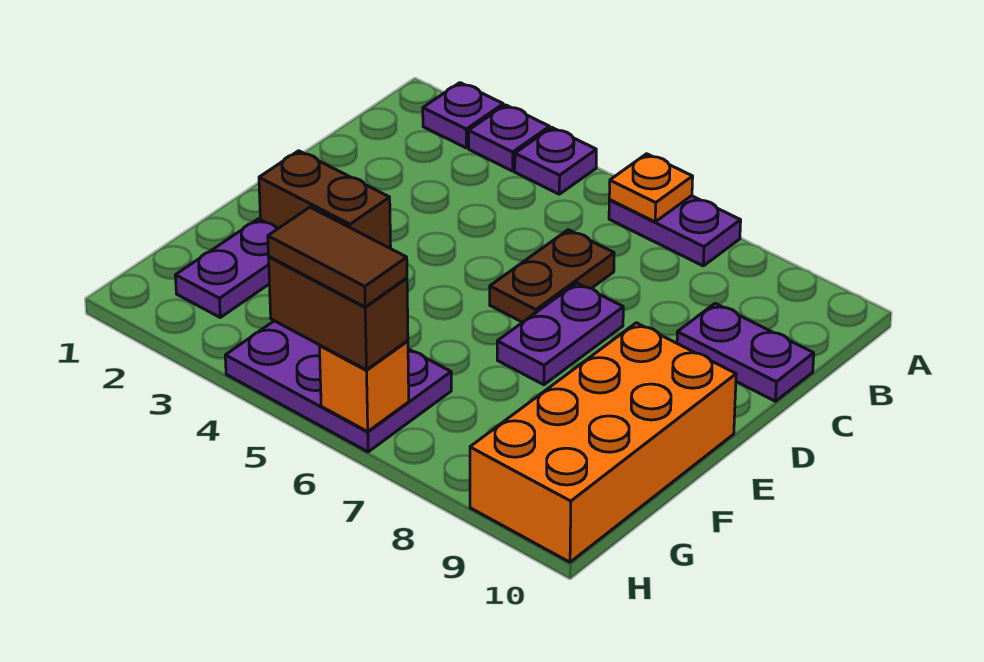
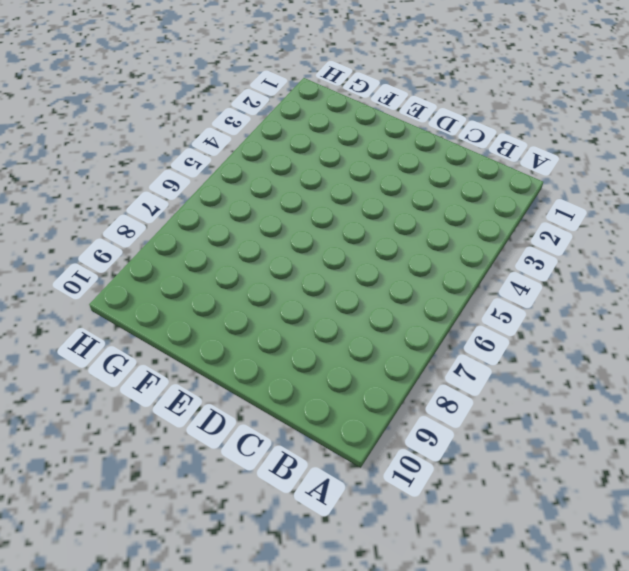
none -> purple 1x1 plate [423,83,503,148]
none -> purple 1x1 plate [469,105,550,171]
none -> purple 1x1 plate [515,128,596,194]

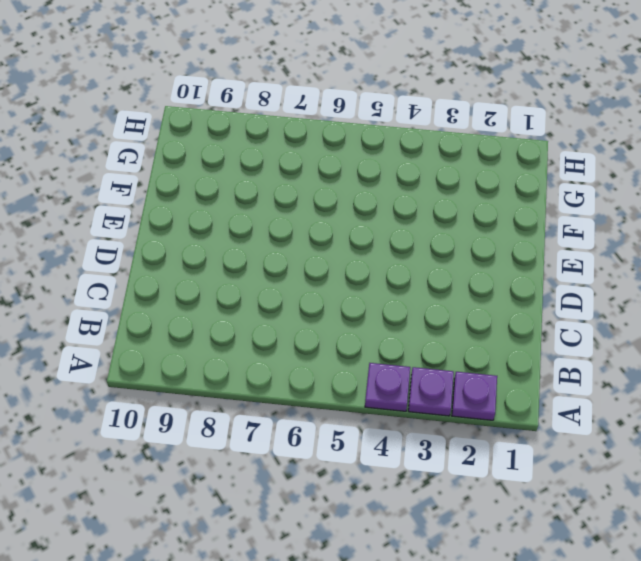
none -> purple 1x2 plate [609,196,741,266]
none -> brown 1x2 plate [490,230,614,322]
none -> purple 1x2 plate [677,303,814,401]

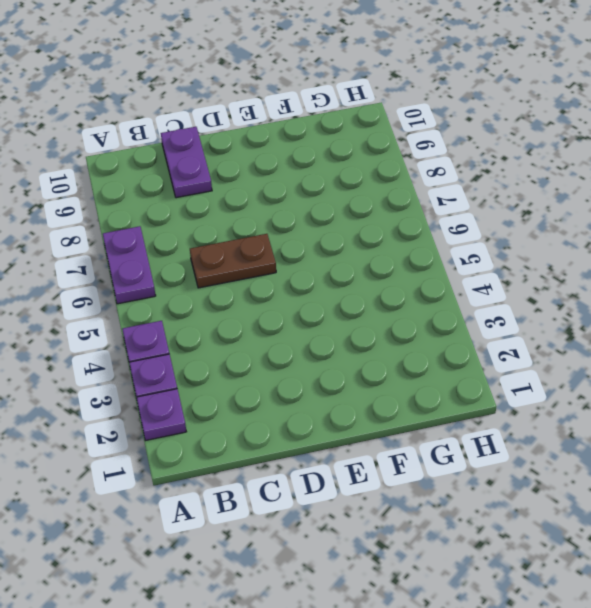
none -> purple 1x2 plate [497,283,623,385]
none -> brown 1x2 brick [259,151,391,248]
none -> orange 2x4 brick [470,323,736,562]

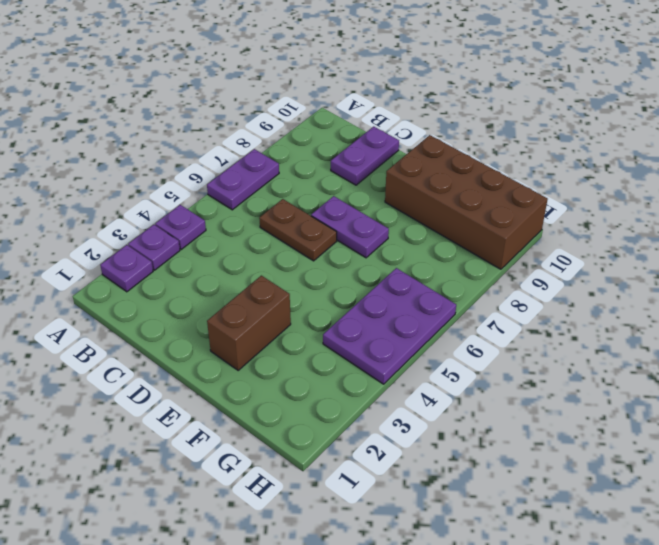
brown 2x4 brick [385,135,548,269] -> orange 2x4 brick [470,323,736,562]
none -> purple 1x2 plate [175,219,277,317]
none -> orange 1x1 plate [609,154,693,222]
none -> orange 1x1 brick [320,341,409,431]

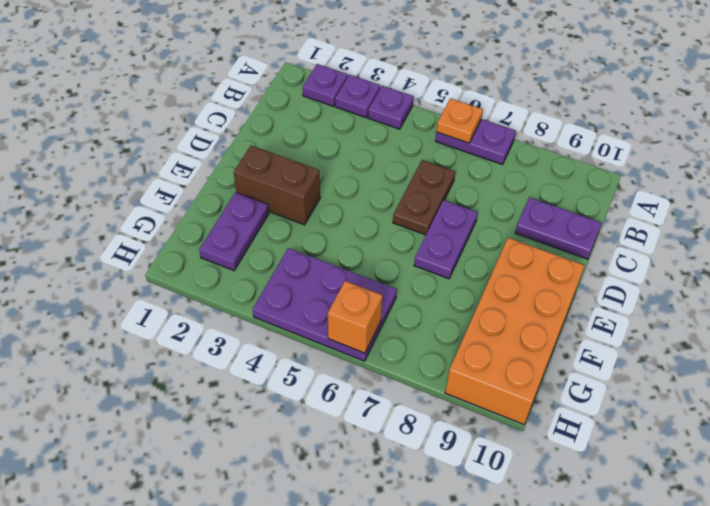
none -> brown 1x2 brick [269,257,408,370]
none -> brown 1x2 tile [268,207,407,307]

